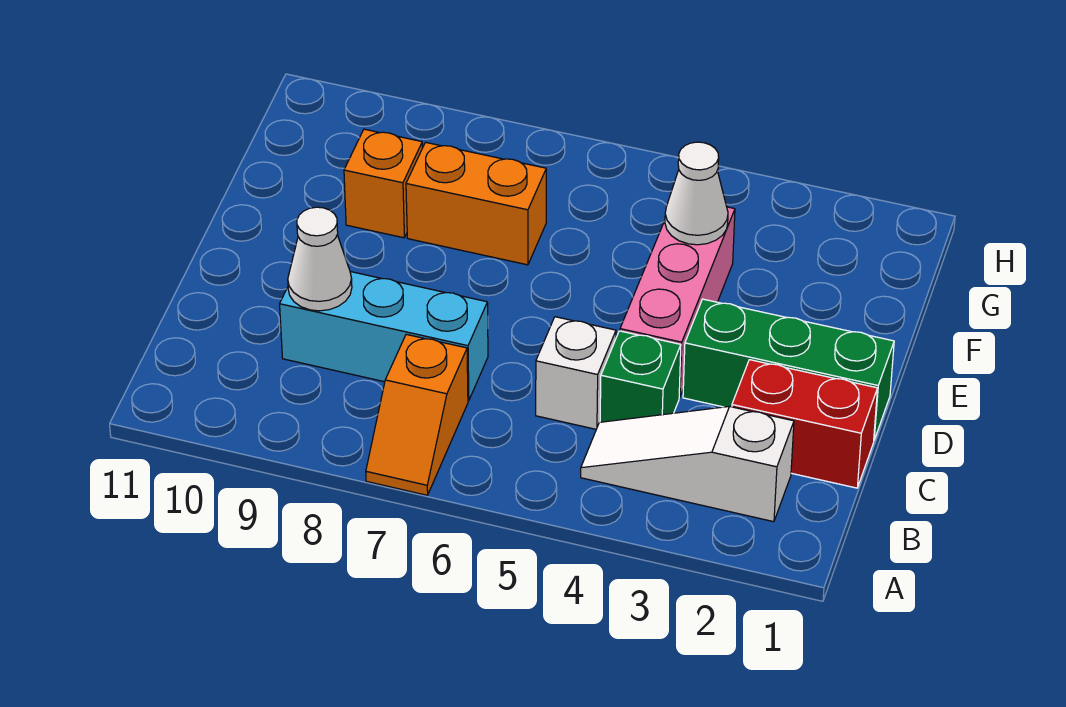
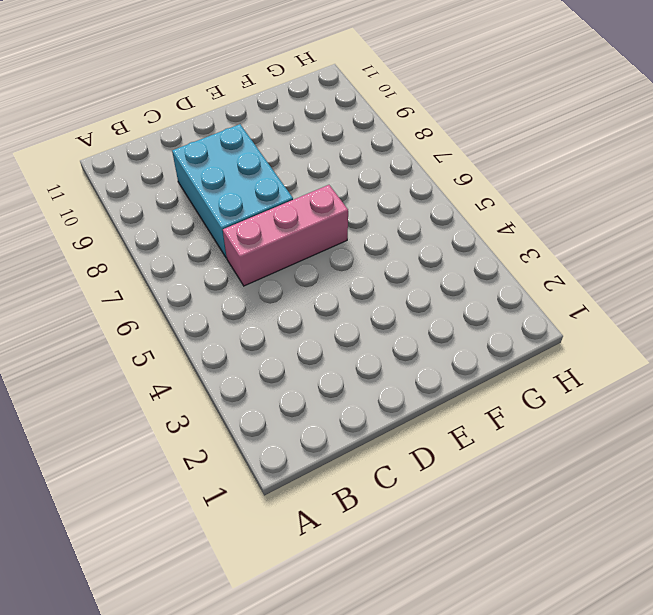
pink 1x3 brick [223,185,348,286] -> pink 1x3 brick moved to [620,207,735,397]
cyan 2x3 brick [172,124,293,258] -> cyan 1x3 brick [280,272,488,401]
none -> orange 1x2 slope [366,334,468,495]
none -> white 1x3 slope [581,407,794,522]
none -> red 1x2 brick [732,360,878,488]

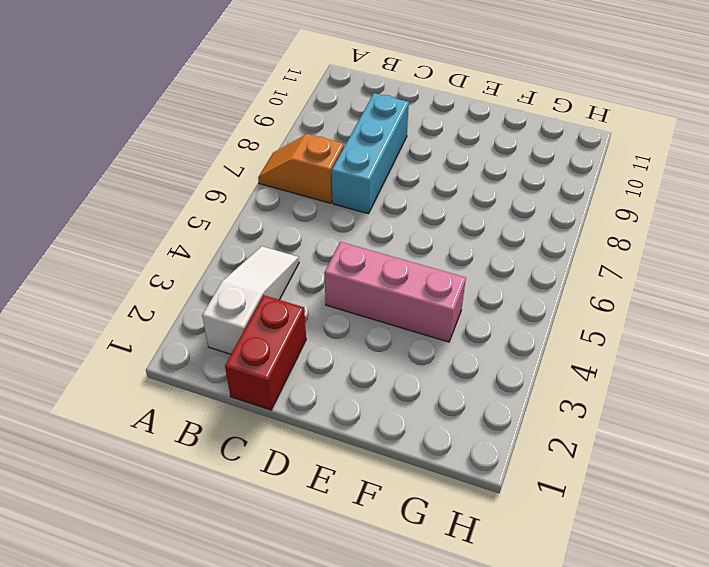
none -> green 1x1 brick [600,331,681,422]
none -> white 1x1 brick [536,317,616,429]
none -> green 1x3 brick [683,299,894,440]

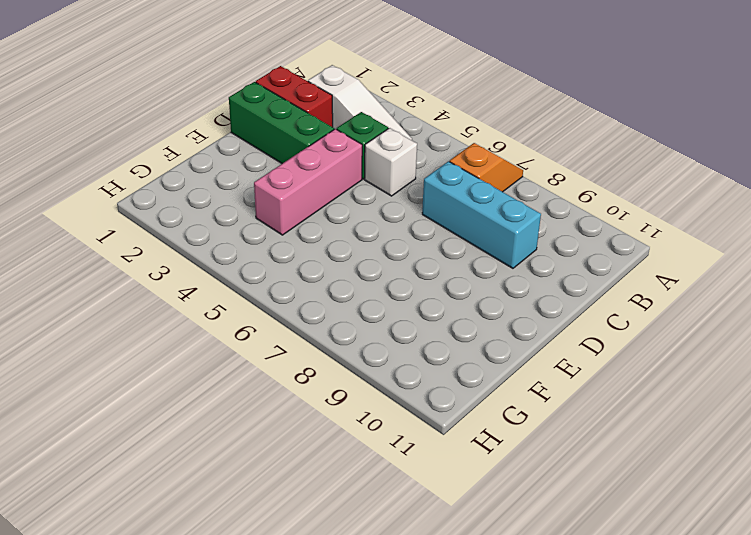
none -> orange 1x2 brick [406,142,546,265]
none -> orange 1x1 brick [344,129,422,238]
none -> white 1x1 cone [288,207,352,311]

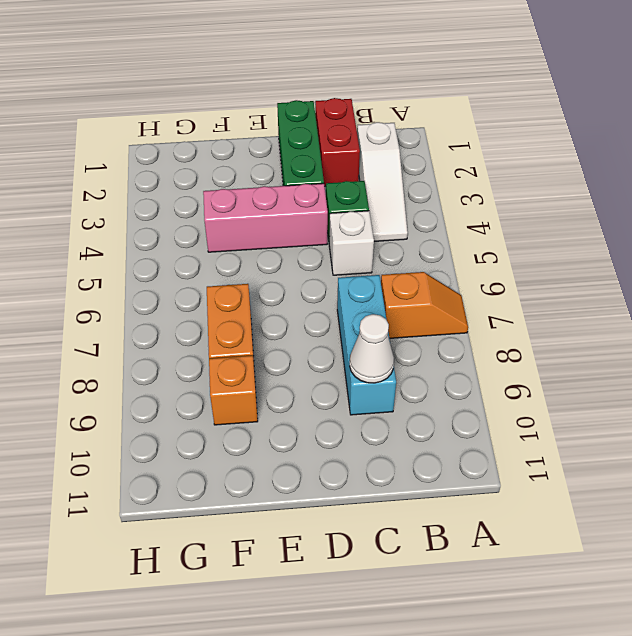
none -> white 1x1 cone [665,142,728,245]

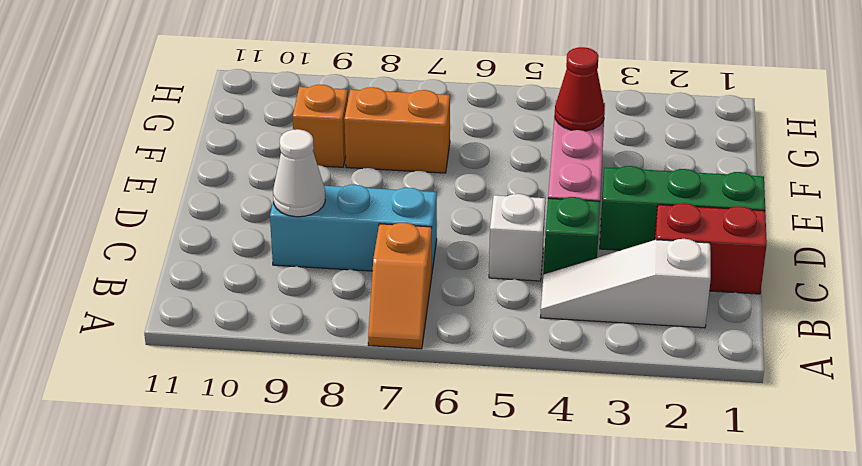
red 1x1 cone [555,47,605,131] -> white 1x1 cone [665,142,728,245]

